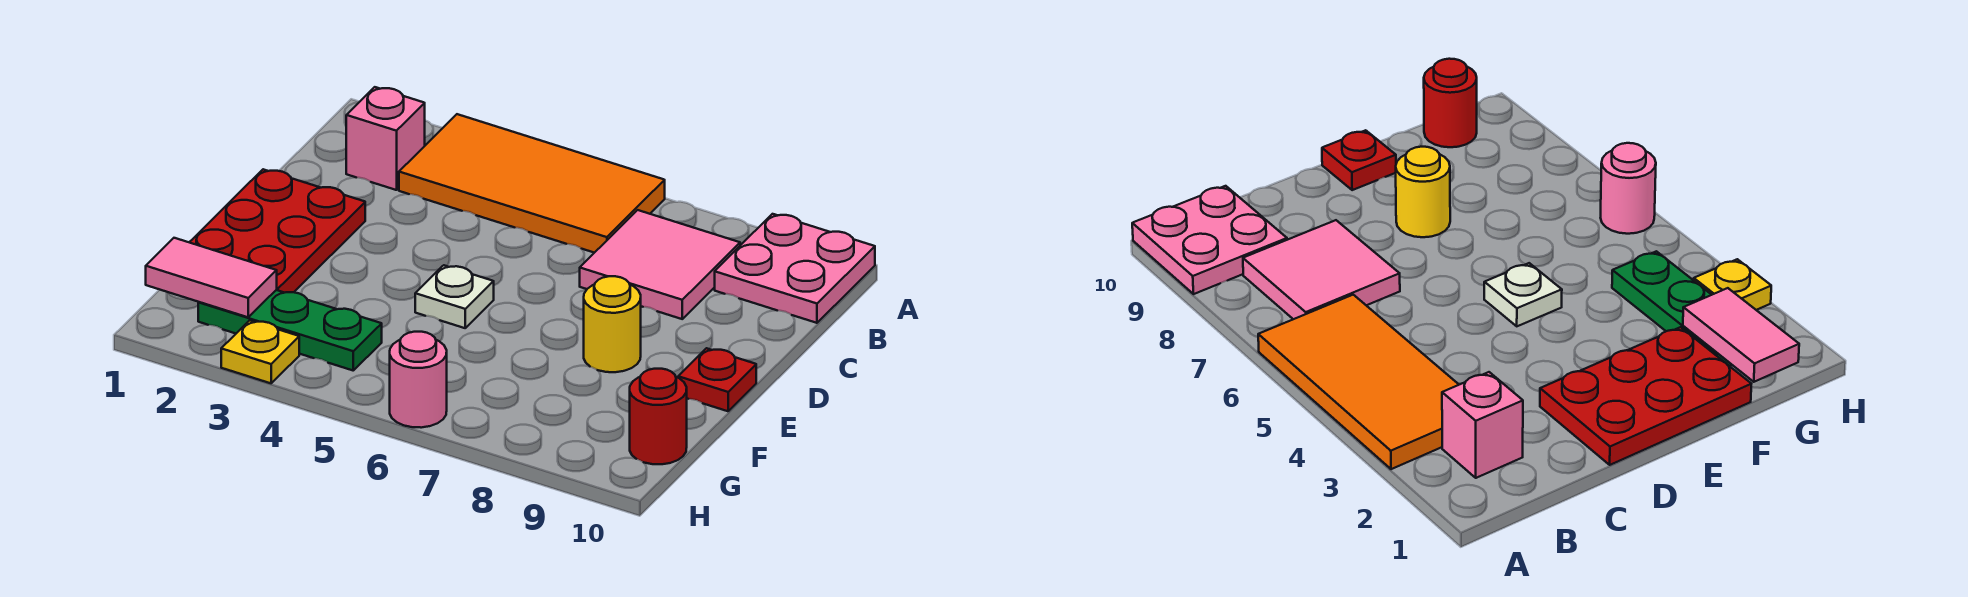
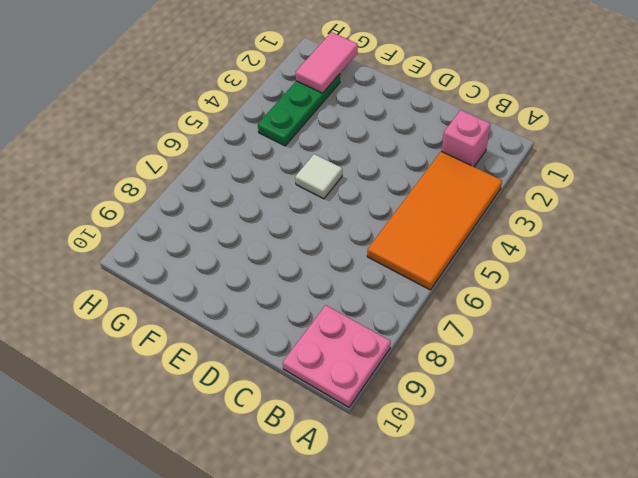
white 1x1 tile [295,154,342,199] -> white 1x1 plate [415,265,494,328]
none -> pink 2x2 tile [580,210,740,319]
none -> red 2x3 plate [189,169,365,293]
none -> yellow 1x1 round brick [584,276,641,372]

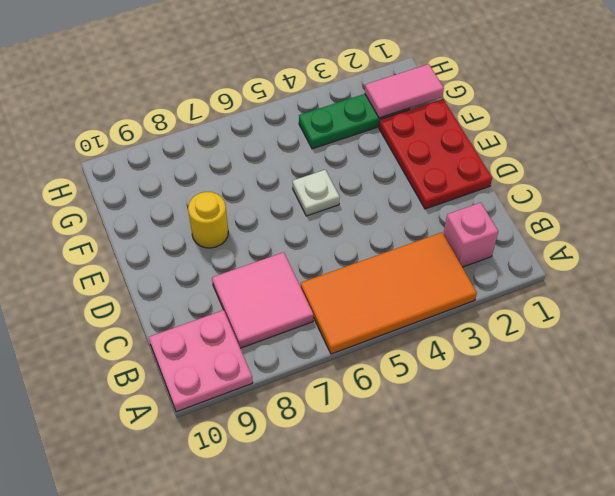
none -> red 1x1 plate [678,348,756,411]
none -> red 1x1 round brick [630,369,687,464]
none -> yellow 1x1 plate [221,320,299,383]

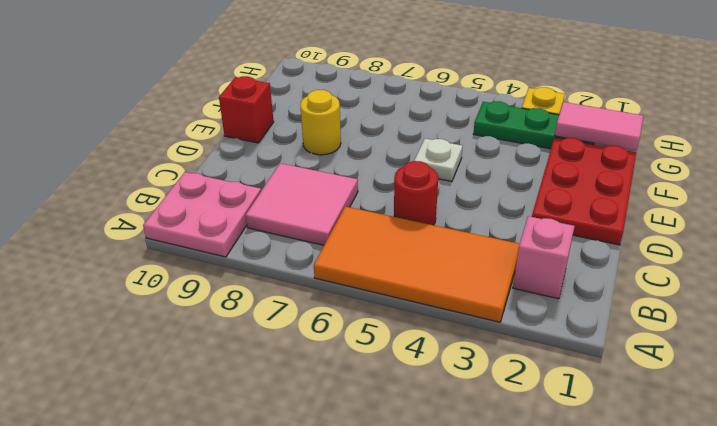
red 1x1 round brick [394,161,438,225] -> red 1x1 round brick moved to [630,369,687,464]
red 1x1 brick [219,76,274,143] -> red 1x1 plate [678,348,756,411]
none -> pink 1x1 round brick [390,332,447,428]

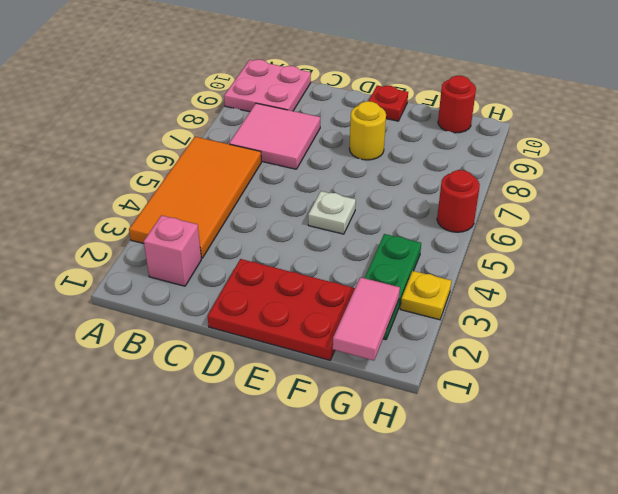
red 1x1 round brick [437,170,480,232] -> pink 1x1 round brick [390,332,447,428]

